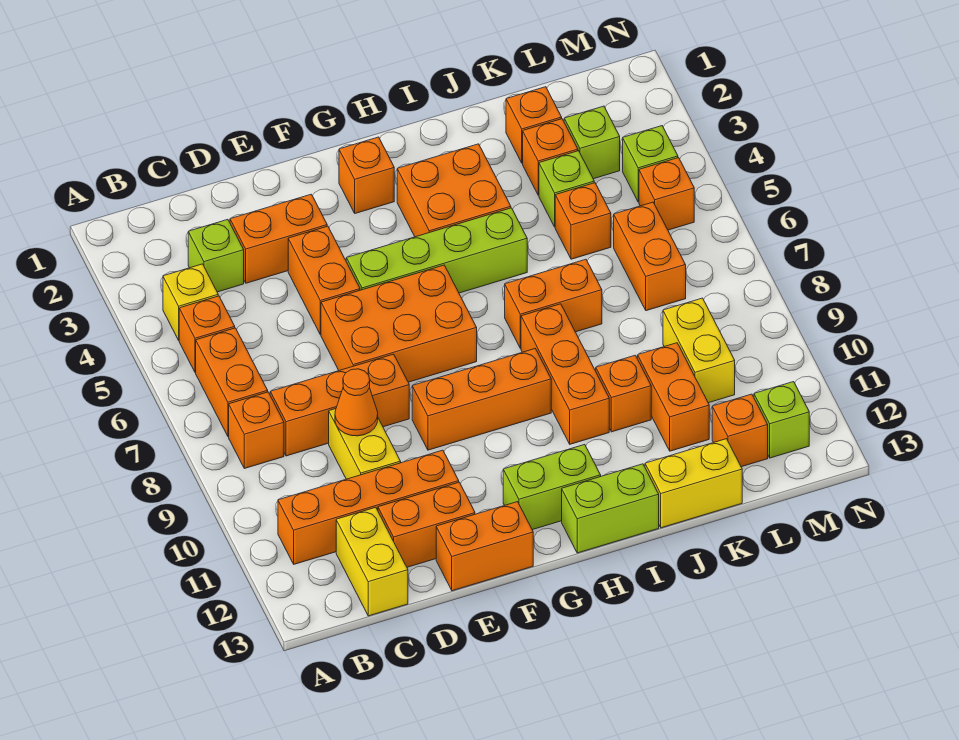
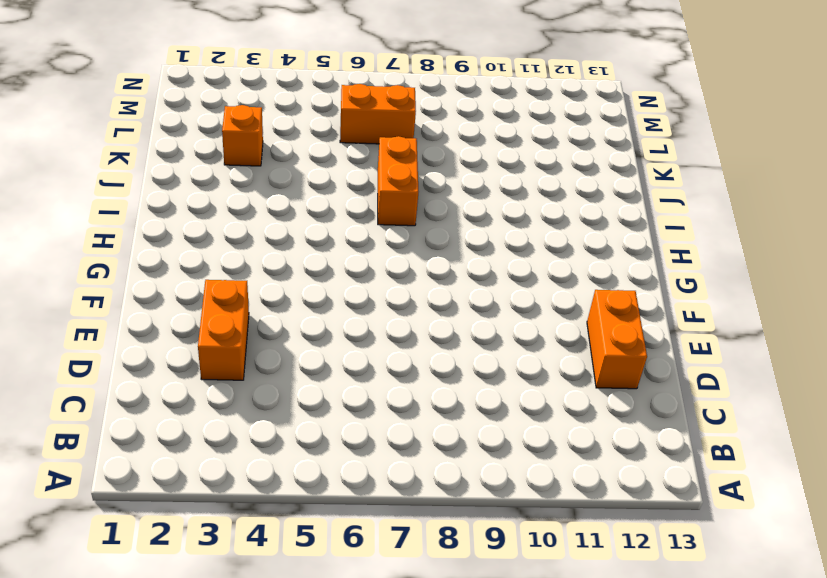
none -> yellow 1x1 brick [163,264,218,340]
none -> orange 1x1 brick [179,296,235,373]
none -> orange 1x2 brick [196,328,268,436]
none -> orange 1x1 brick [229,392,284,468]

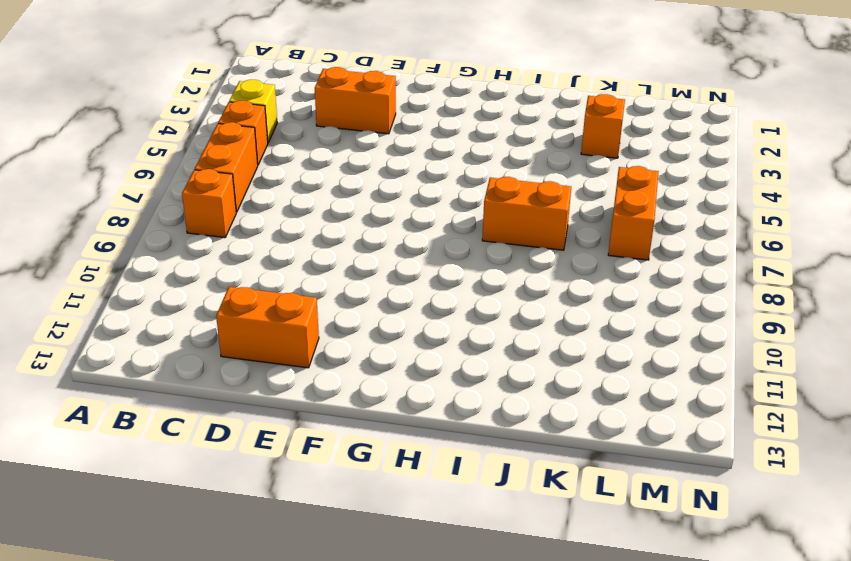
none -> orange 1x4 brick [278,450,459,564]
none -> lime 1x1 brick [188,219,244,292]
none -> orange 1x3 brick [270,354,409,456]
none -> yellow 1x2 brick [336,507,408,616]

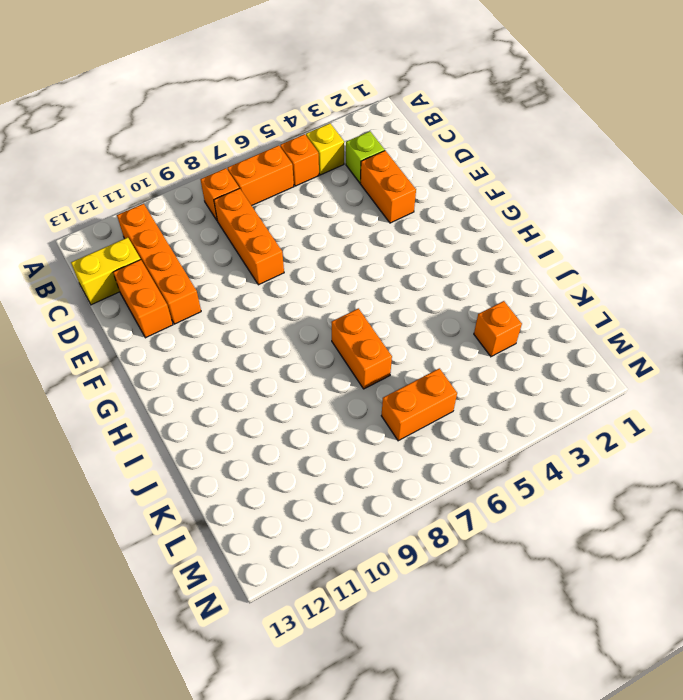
none -> yellow 1x2 brick [329,409,401,479]
none -> orange 1x2 brick [288,226,360,335]
none -> orange 2x3 brick [321,265,477,382]
none -> orange 1x2 brick [436,502,533,591]

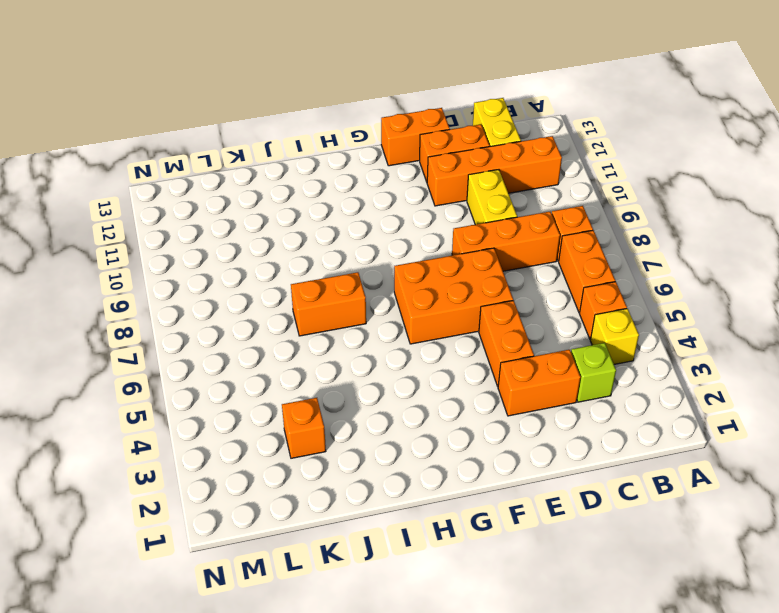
none -> lime 1x4 brick [346,208,527,293]
none -> orange 1x3 brick [412,349,551,450]
none -> orange 1x1 brick [339,137,394,213]
none -> lime 1x2 brick [503,445,601,530]

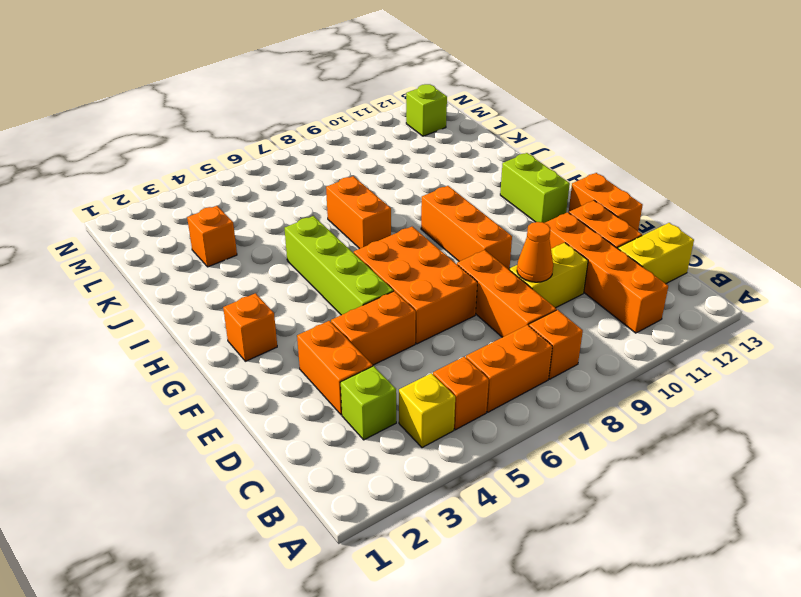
none -> orange 2x2 brick [397,144,511,237]
none -> lime 1x2 brick [562,464,659,553]
none -> orange 1x3 brick [521,304,609,444]
none -> orange 1x1 brick [596,355,651,432]

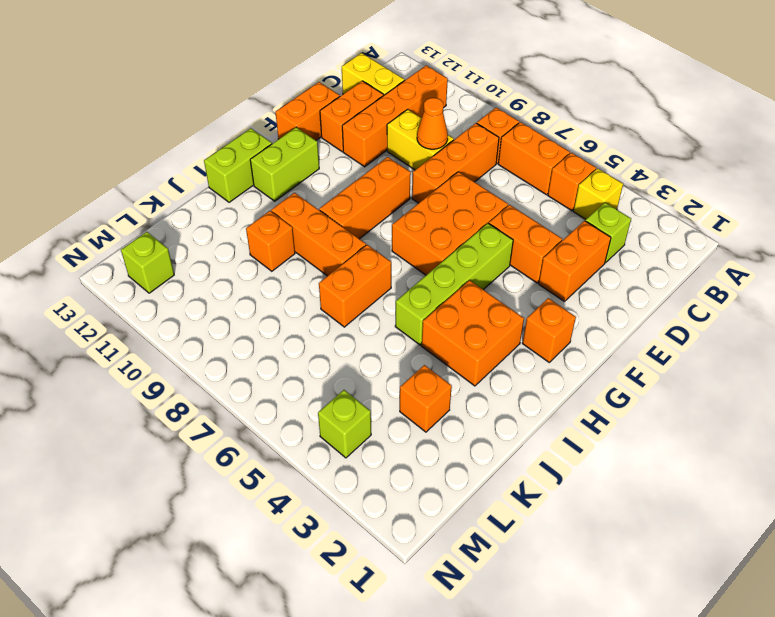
none -> yellow 1x2 brick [645,439,742,528]
none -> orange 1x1 brick [506,87,562,163]
none -> lime 1x1 brick [539,151,594,227]
none -> orange 1x1 brick [555,183,611,259]

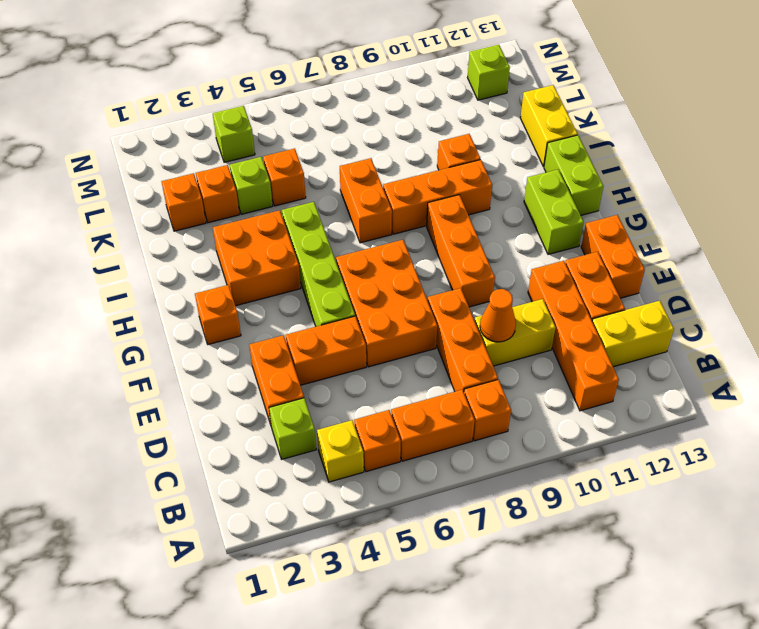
none -> orange 1x2 brick [638,343,709,451]
none -> lime 1x1 brick [564,106,620,179]
none -> orange 1x2 brick [614,202,686,311]
none -> yellow 1x2 brick [663,298,735,403]

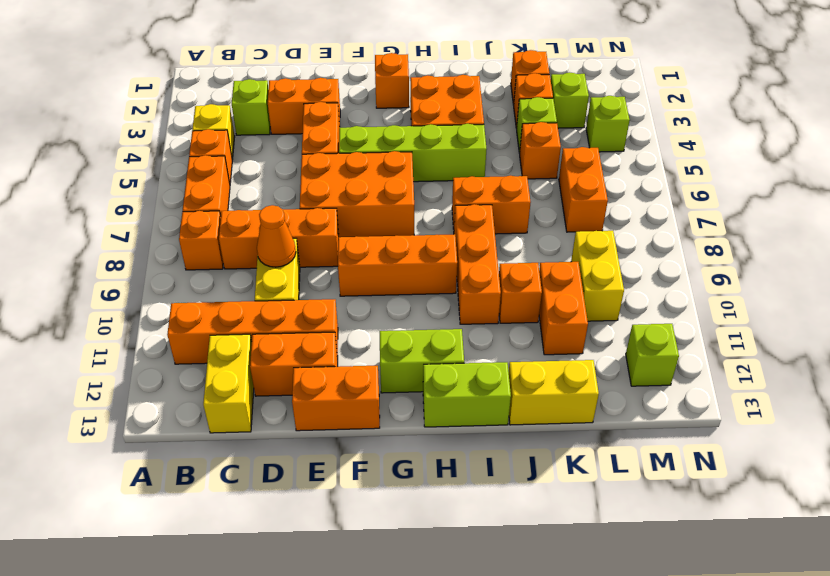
none -> orange 1x1 brick [712,394,768,467]
none -> orange 1x1 brick [639,158,694,230]

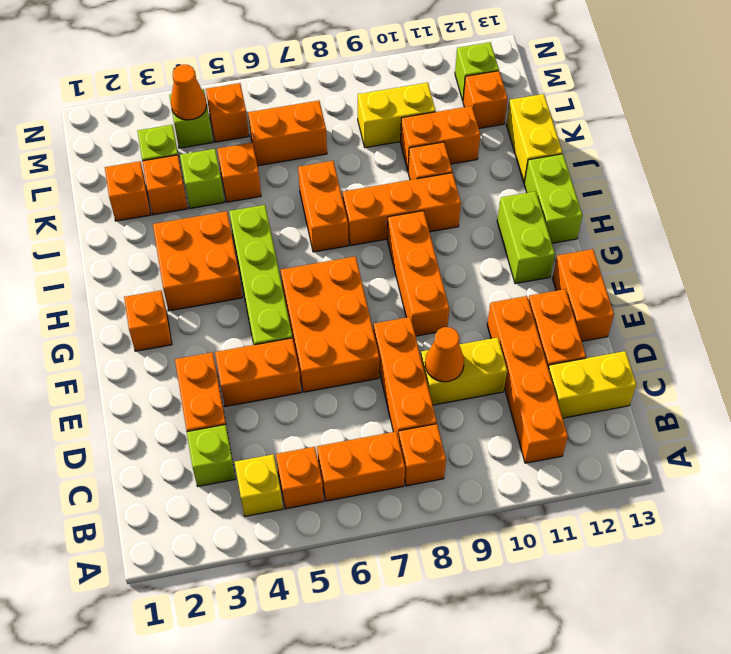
orange 1x1 cone [171,65,207,120] -> none

